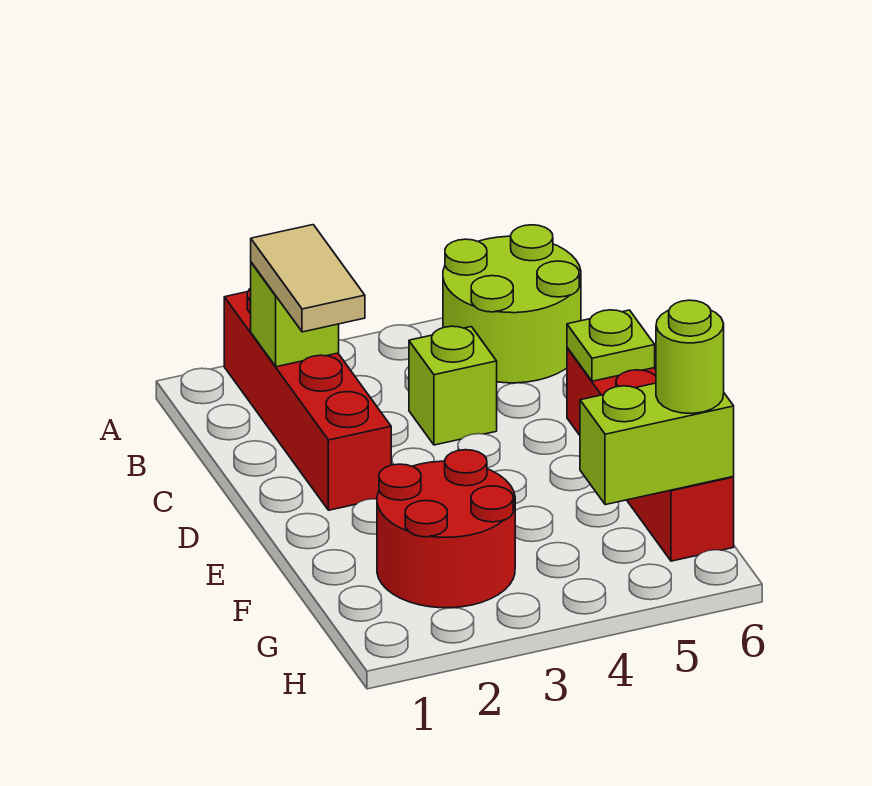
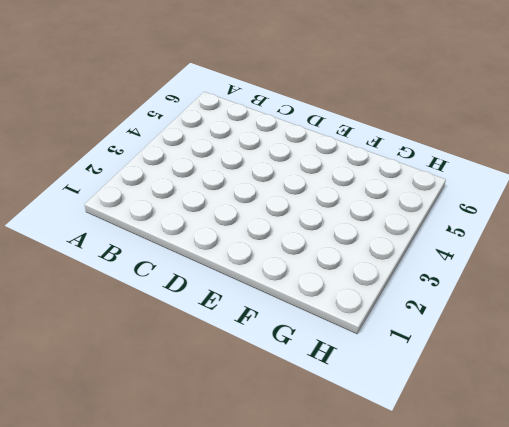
none -> red 1x4 brick [224,288,391,510]
none -> lime 2x2 round brick [443,225,581,383]

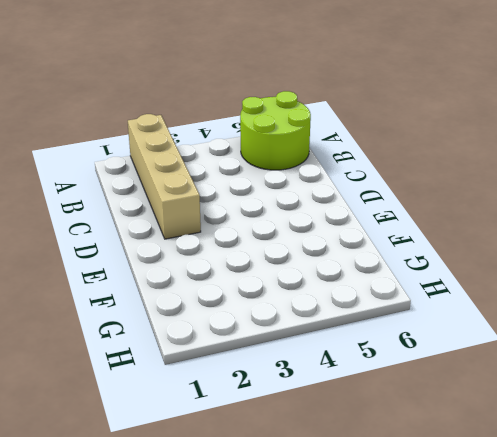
tan 1x4 brick [128,114,201,239] -> red 1x4 brick [224,288,391,510]
none -> lime 1x1 brick [409,326,497,445]
none -> red 1x4 brick [567,348,734,561]

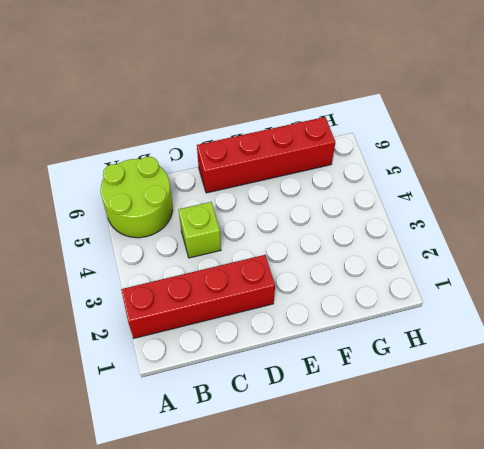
none -> red 2x2 round brick [377,450,515,608]
none -> lime 1x1 brick [251,262,339,367]

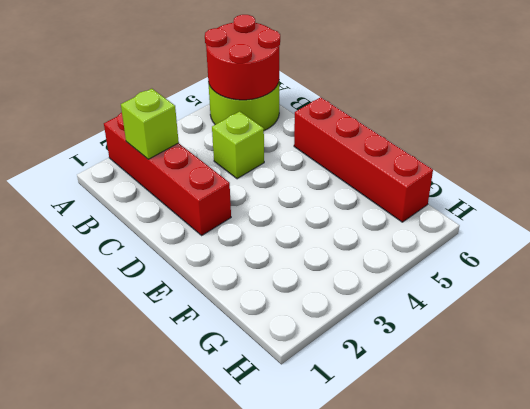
red 2x2 round brick [205,15,280,100] -> red 2x2 round brick moved to [377,450,515,608]
none -> lime 1x1 plate [567,310,655,381]
none -> lime 1x2 brick [580,383,734,505]

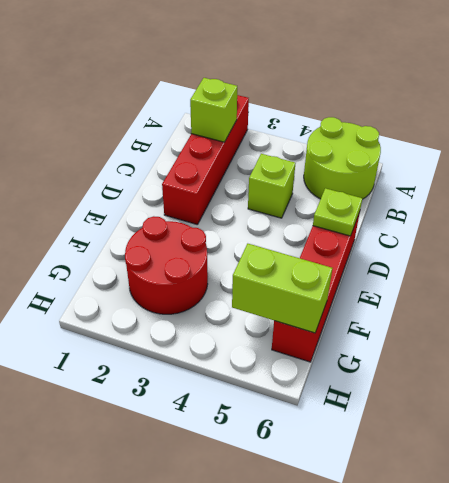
none -> tan 1x2 tile [251,225,365,332]
none -> lime 1x1 round brick [656,300,724,413]

